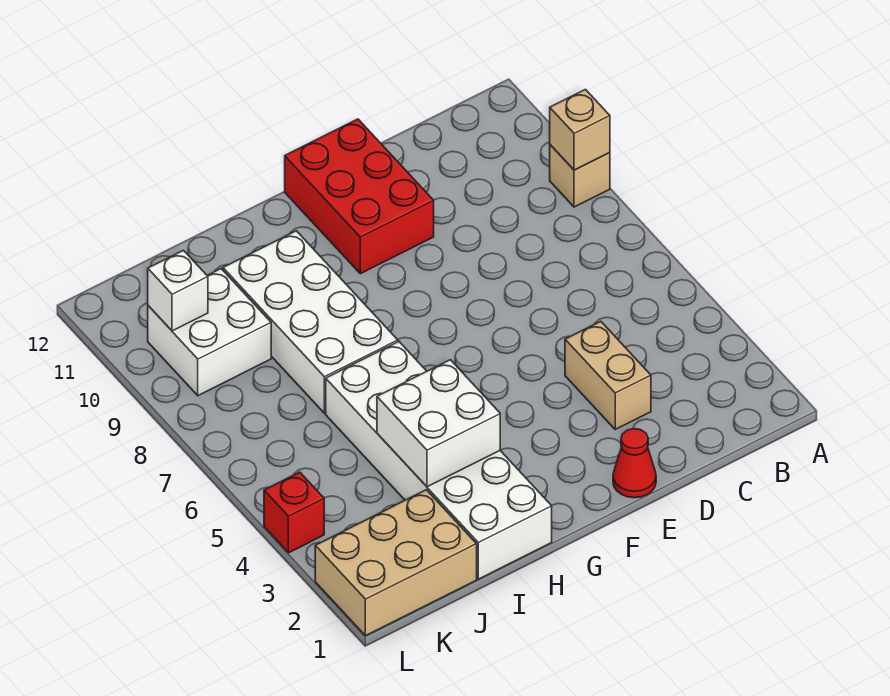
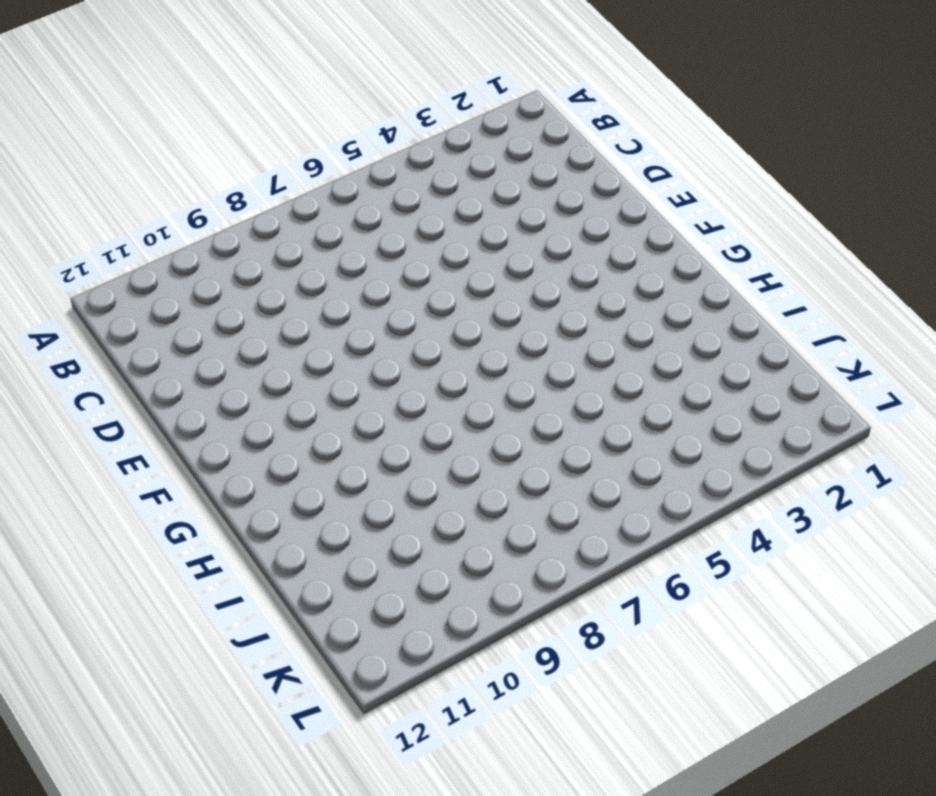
none -> tan 1x1 brick [550,145,610,207]
none -> tan 1x2 brick [565,321,651,429]
none -> red 1x1 cone [613,429,656,498]

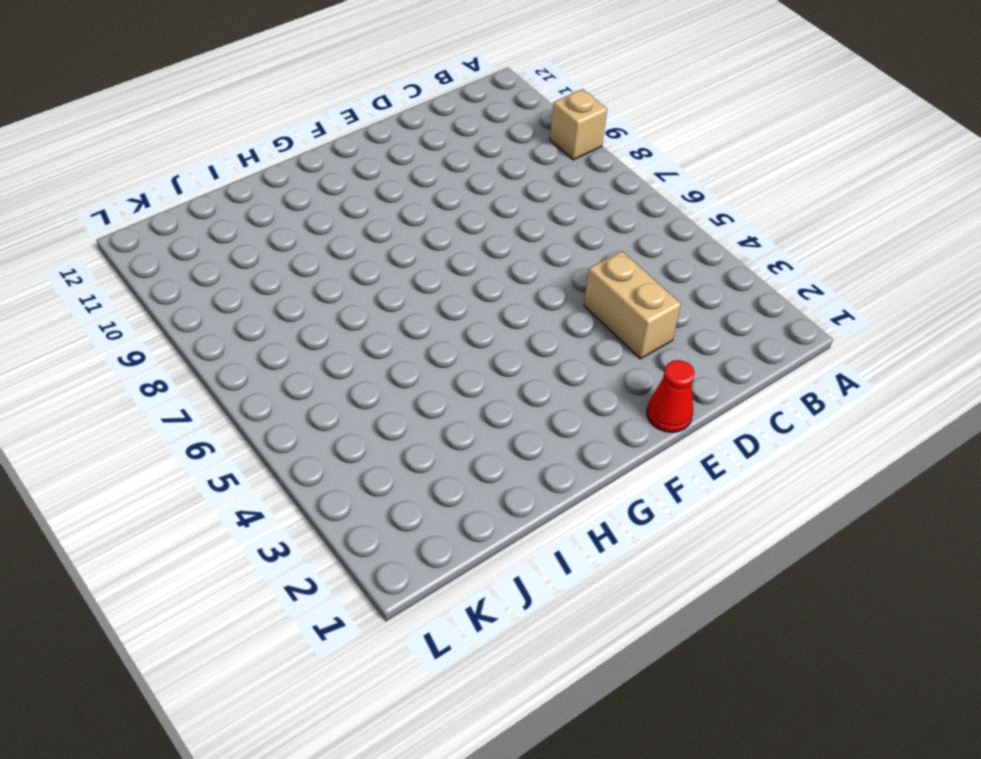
none -> red 2x3 brick [285,119,434,274]
none -> white 2x6 brick [326,342,552,579]
none -> white 2x4 brick [223,231,398,413]

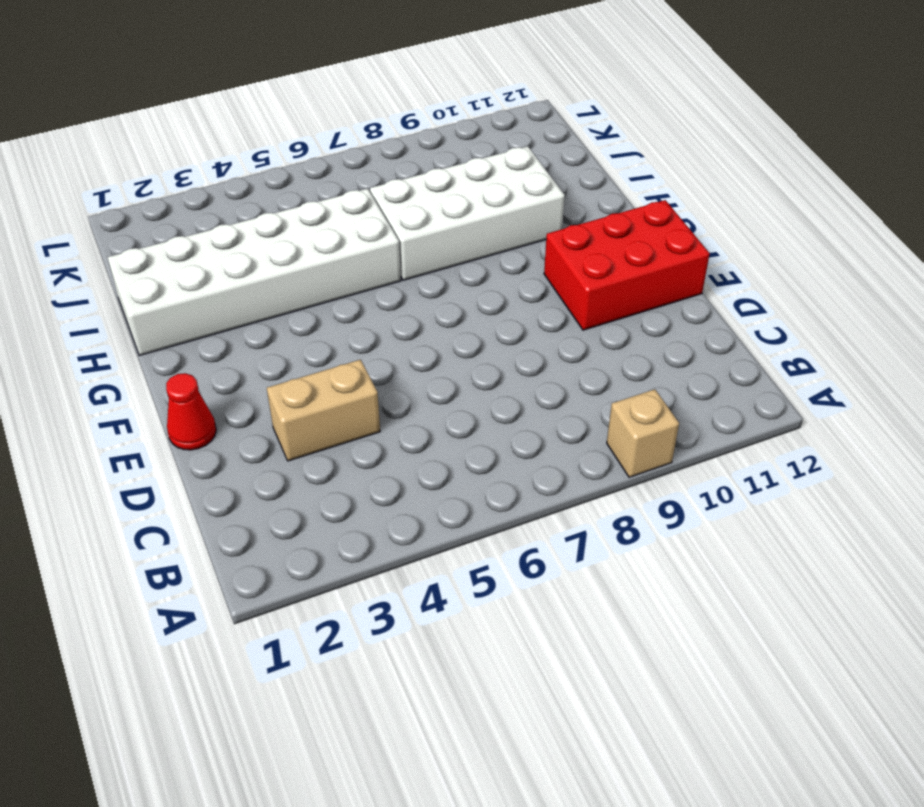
none -> tan 2x3 brick [315,490,477,636]
none -> white 2x2 brick [148,269,271,396]
none -> red 1x1 brick [264,472,324,553]

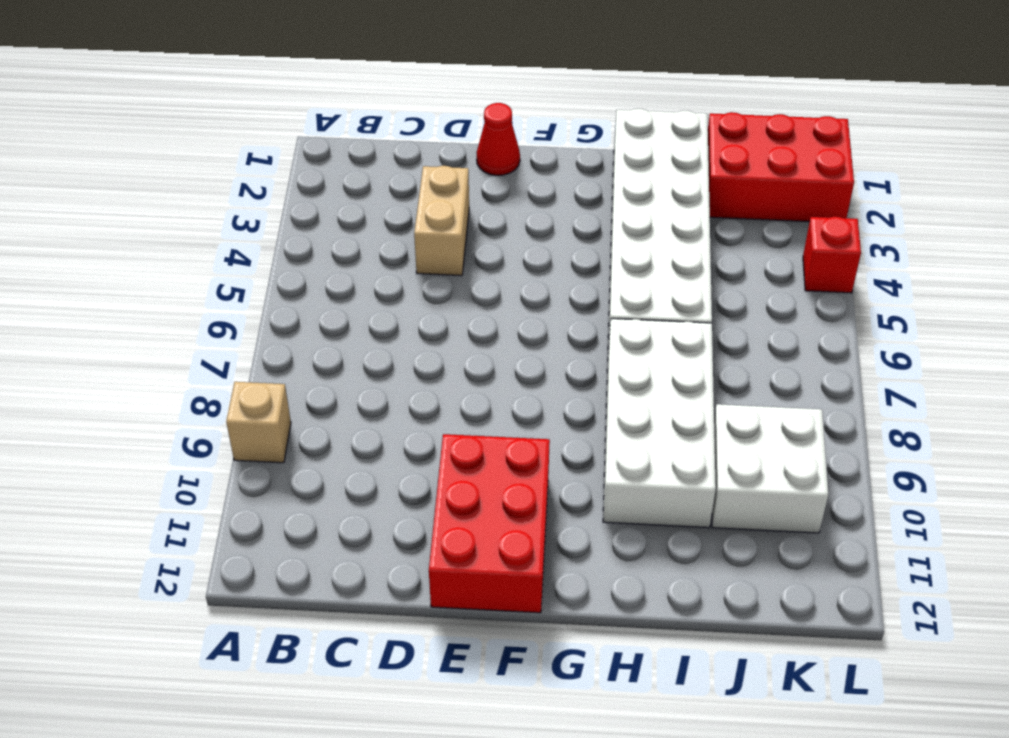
red 2x3 brick [708,112,854,222] -> tan 2x3 brick [315,490,477,636]
none -> tan 1x1 brick [550,89,610,170]
none -> white 2x2 brick [377,360,500,487]
none -> white 1x1 brick [148,250,208,331]

